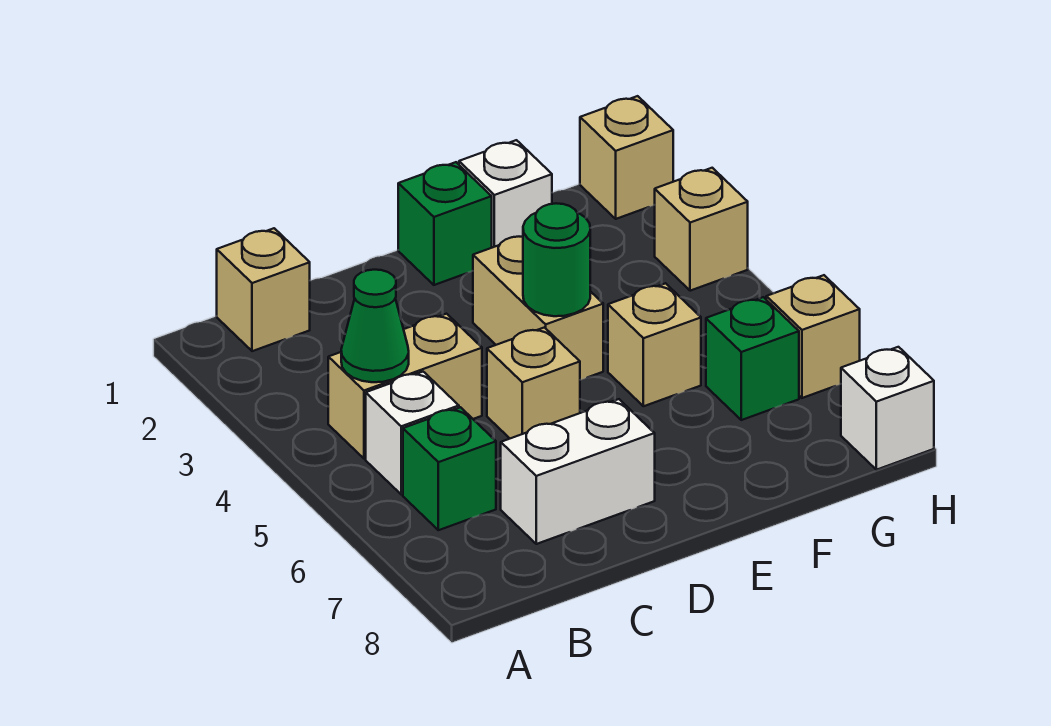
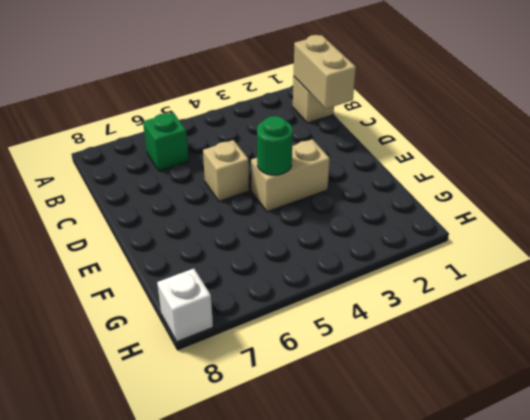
tan 1x2 brick [294,35,356,109] -> tan 1x2 brick moved to [328,314,482,459]
none -> white 1x1 brick [366,372,459,494]
none -> white 1x2 brick [501,399,655,544]
none -> green 1x1 brick [398,162,492,285]

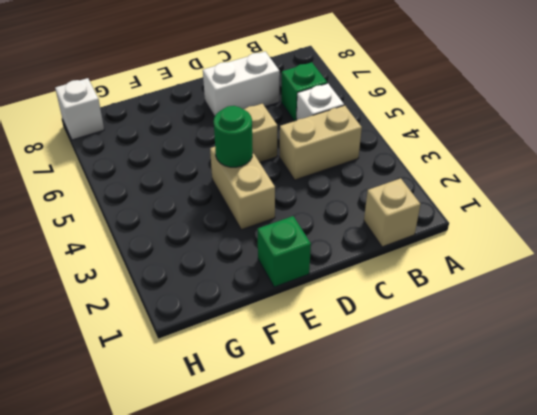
none -> white 1x1 brick [459,140,552,248]
none -> tan 1x1 brick [608,283,701,406]
none -> green 1x1 brick [706,297,799,420]

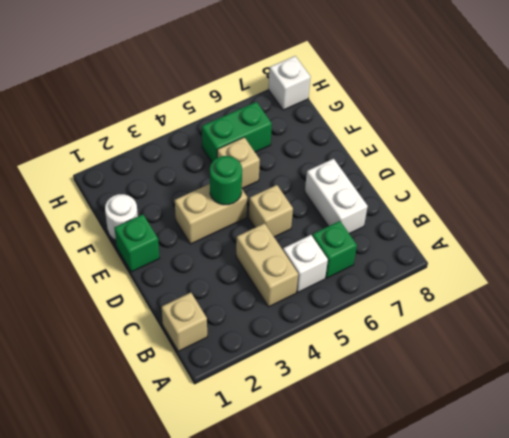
white 1x1 round brick [105,194,138,240] -> white 1x1 brick [459,140,552,248]
green 1x2 brick [202,102,272,162] -> green 1x1 brick [706,297,799,420]
none -> tan 1x1 brick [580,96,673,219]
none -> tan 1x1 brick [655,168,748,291]
none -> tan 1x1 brick [766,275,860,398]

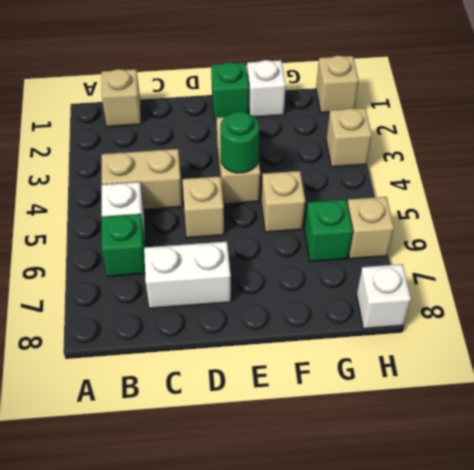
none -> green 1x1 cone [341,270,409,382]

